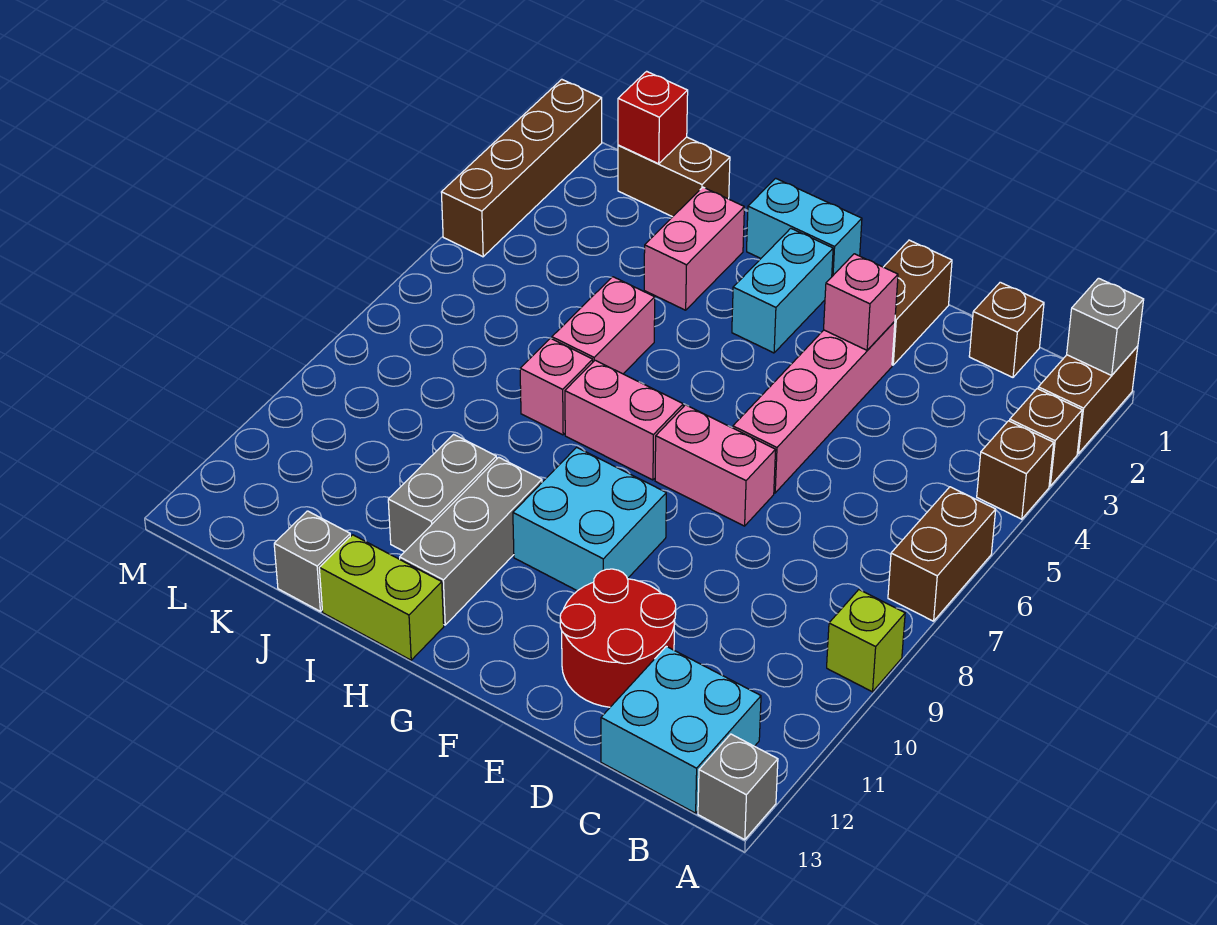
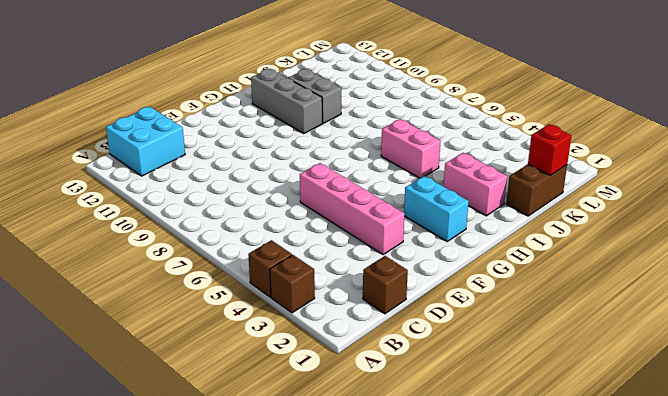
none -> brown 1x2 brick [1038,346,1138,453]
none -> brown 1x2 brick [888,487,996,621]
none -> lime 1x1 brick [827,590,905,692]

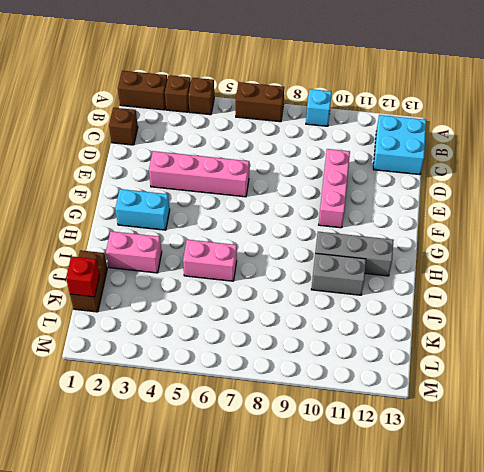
cyan 1x1 brick [306,89,332,126] -> lime 1x1 brick [827,590,905,692]
pink 1x3 brick [319,149,350,228] -> cyan 2x2 brick [513,447,666,591]
none -> grey 1x1 brick [698,734,778,840]
none -> red 2x2 round brick [560,569,676,707]
none -> brown 1x2 brick [884,240,952,365]

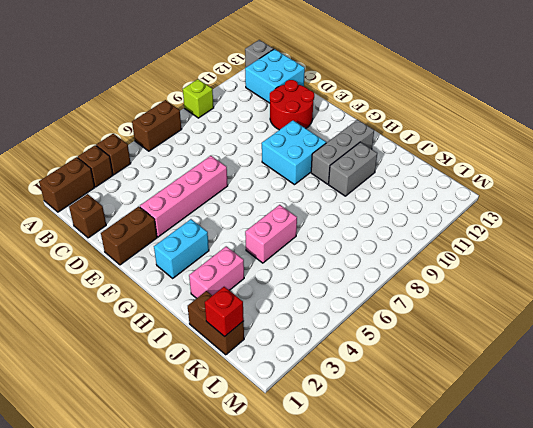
none -> pink 1x2 brick [655,405,776,526]
none -> cyan 1x2 brick [747,178,862,276]
none -> pink 1x2 brick [565,360,683,480]

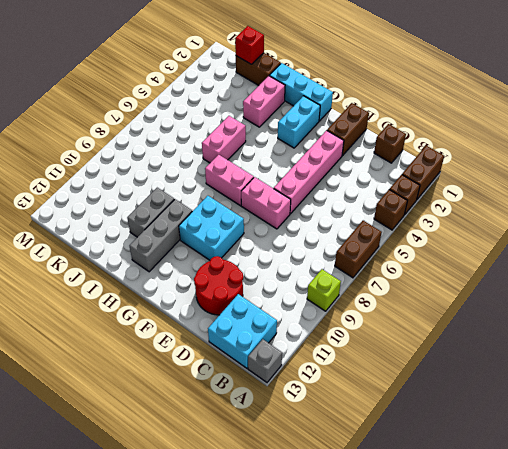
cyan 1x3 brick [269,63,333,121] -> cyan 1x2 brick [747,178,862,276]
none -> lime 1x2 brick [319,535,444,660]
none -> pink 1x1 brick [520,338,593,435]
none -> grey 1x1 brick [274,511,350,611]

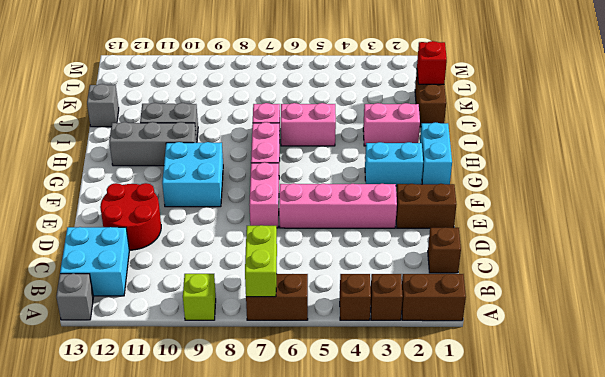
lime 1x2 brick [245,225,277,297] -> lime 1x2 brick moved to [319,535,444,660]
none -> brown 1x4 brick [441,79,602,257]
none -> grey 1x1 brick [1067,278,1144,375]
none -> pink 1x1 brick [824,254,898,350]

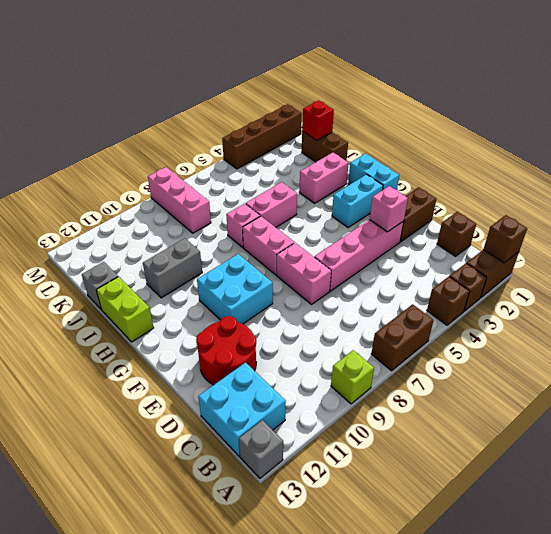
brown 1x1 brick [483,215,527,263] -> grey 1x1 brick [1067,278,1144,375]
pink 1x3 brick [148,167,211,233] -> none
none -> grey 1x3 brick [400,457,542,625]

